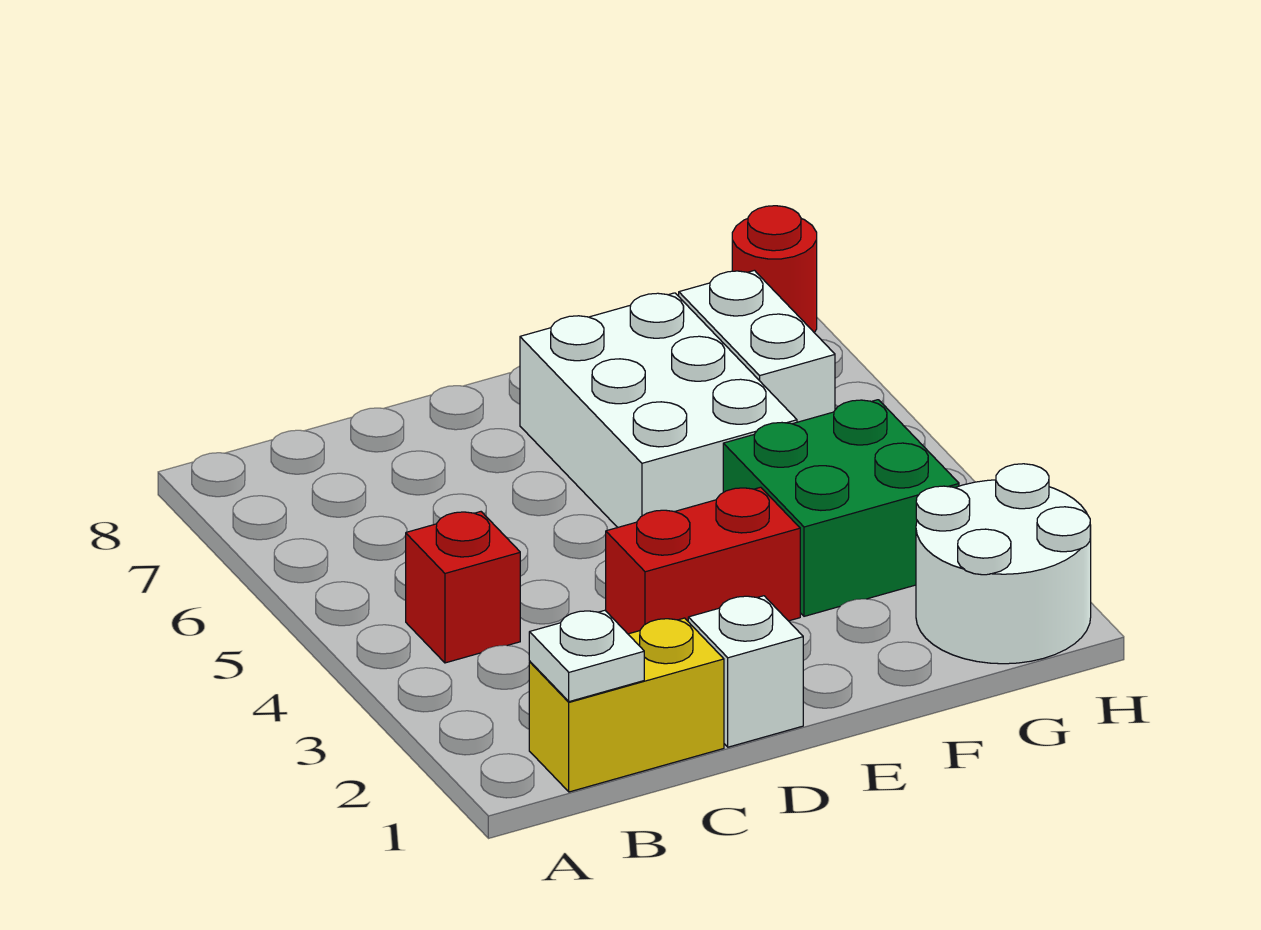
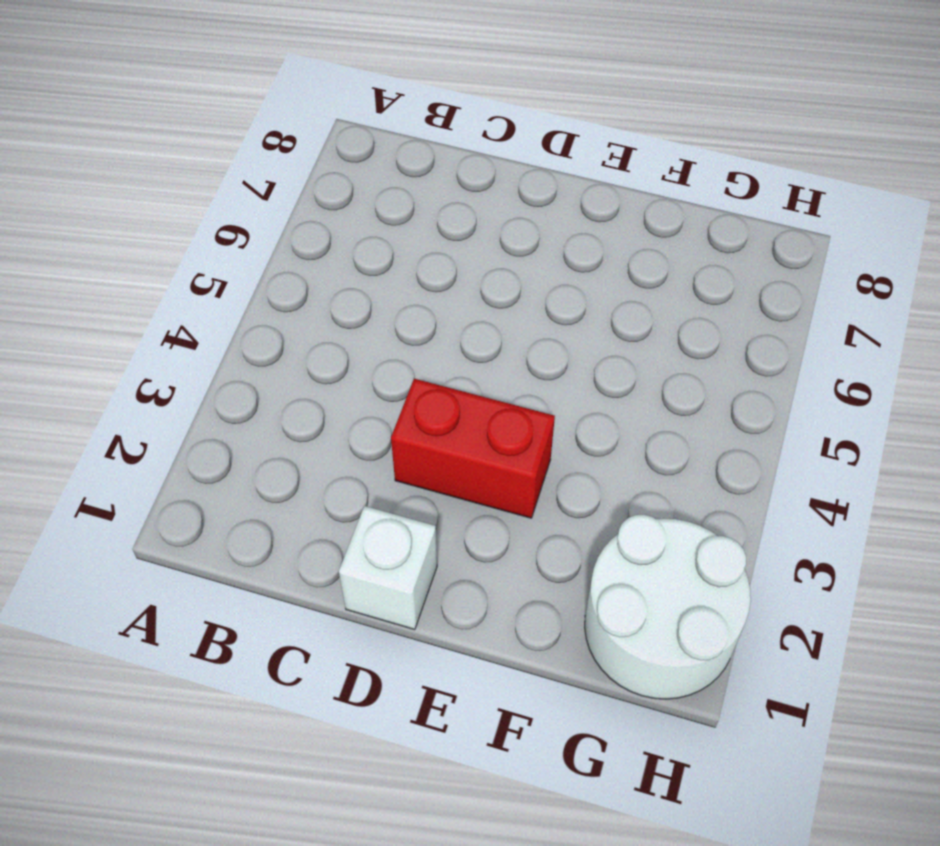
none -> yellow 1x2 brick [529,618,724,792]
none -> red 1x1 brick [406,512,520,663]

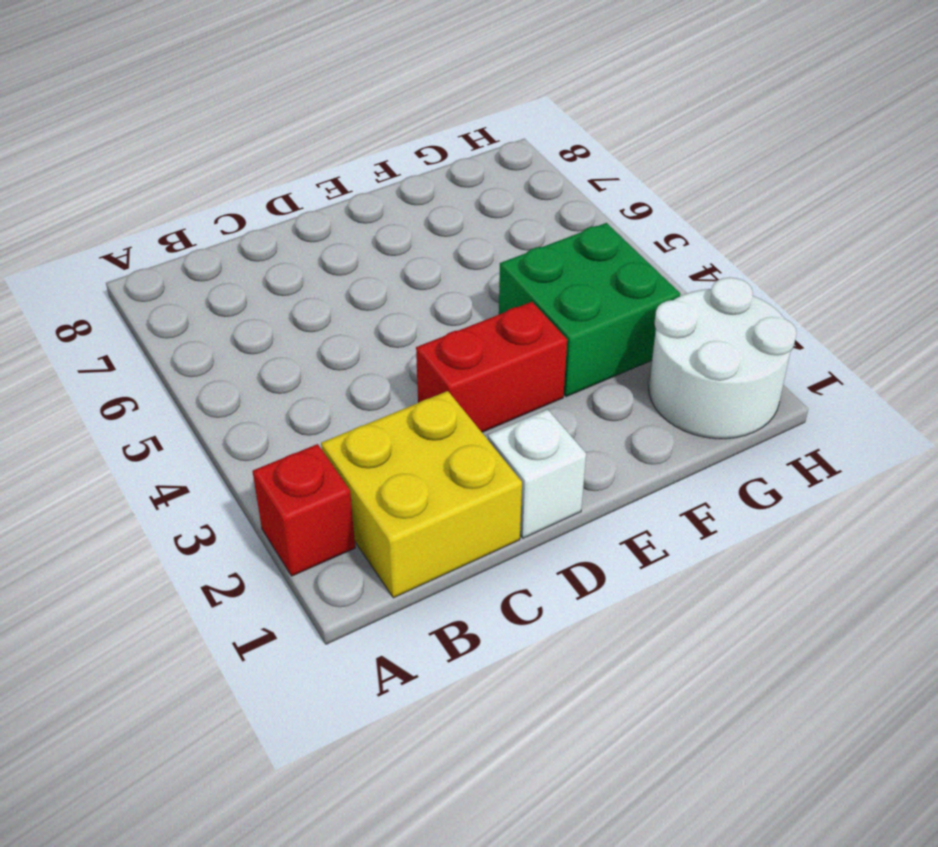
red 1x1 brick [252,444,355,576] -> red 1x1 brick moved to [406,512,520,663]
yellow 2x2 brick [321,391,522,598] -> yellow 1x2 brick [529,618,724,792]
none -> white 2x3 brick [520,293,797,528]
none -> white 1x2 brick [679,270,835,422]

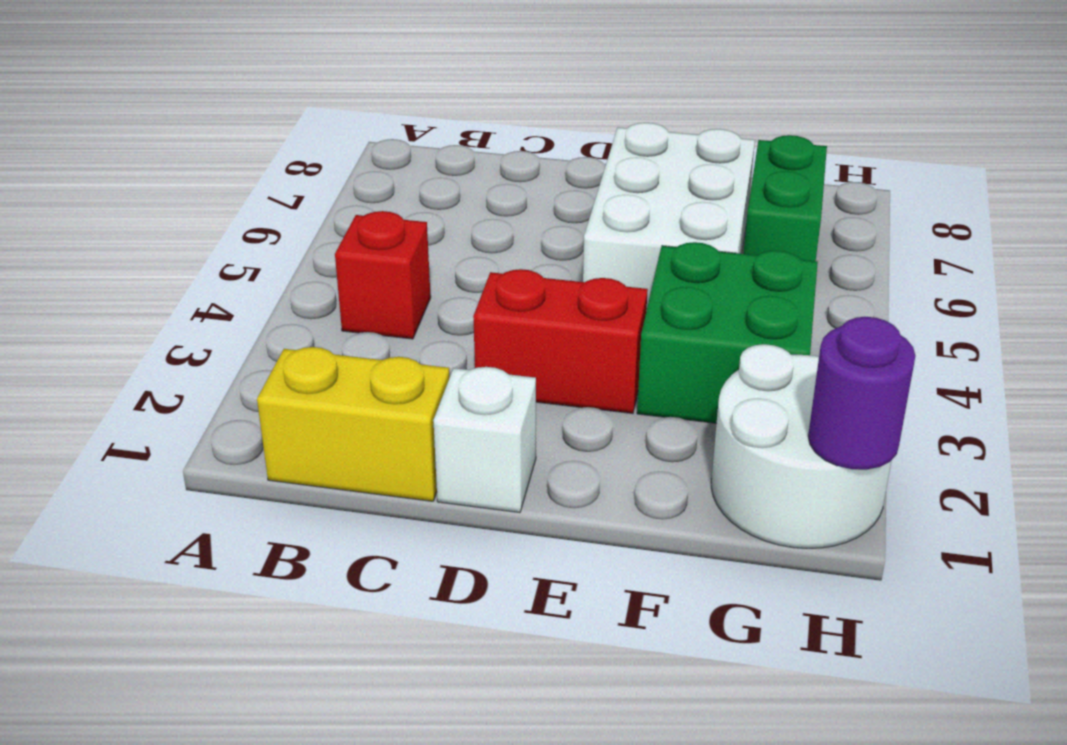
green 1x2 brick [743,135,827,261] -> white 1x2 brick [679,270,835,422]
purple 1x1 round brick [808,317,915,470] -> none
none -> red 1x1 round brick [732,206,817,333]
none -> white 1x1 plate [529,610,644,702]

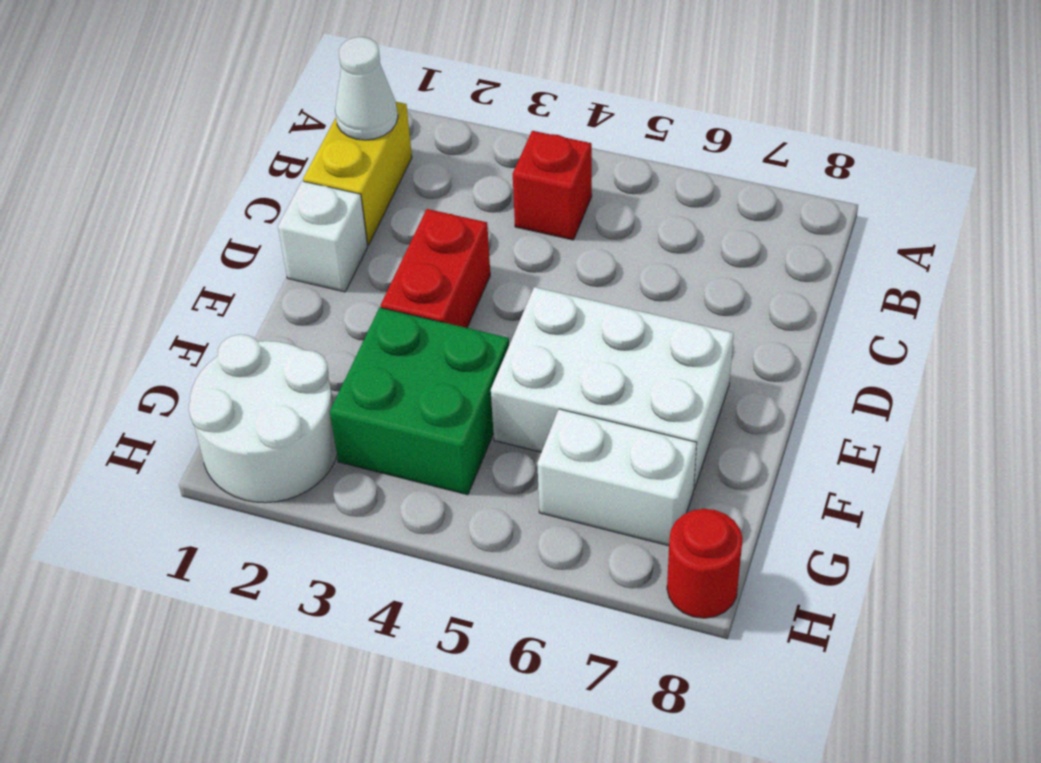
white 1x1 cone [335,37,398,140] -> white 1x1 plate [529,610,644,702]

